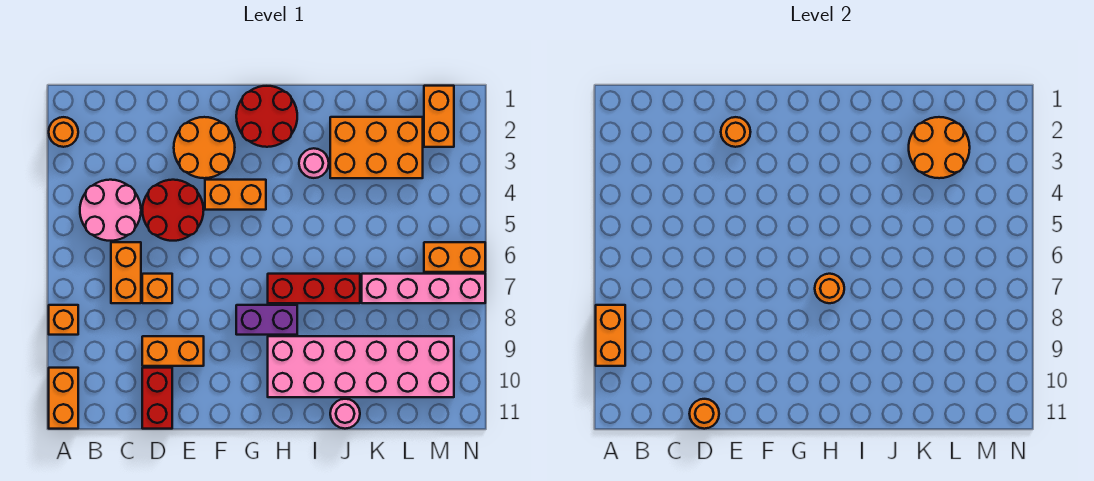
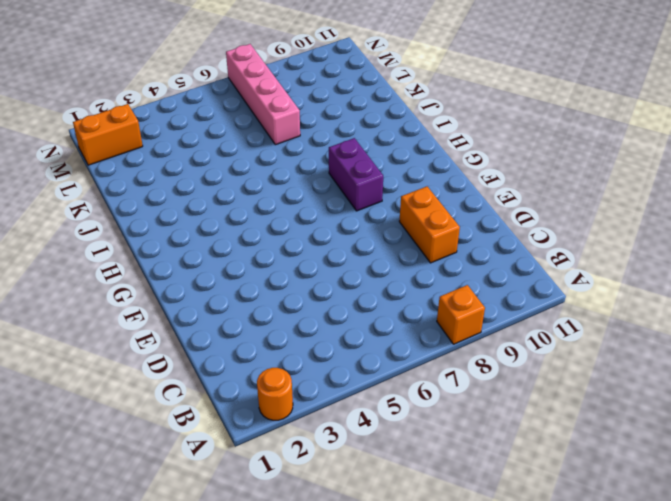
none -> orange 1x2 brick [49,368,78,429]
none -> pink 2x2 round brick [80,180,141,241]
none -> orange 1x2 brick [111,242,141,303]

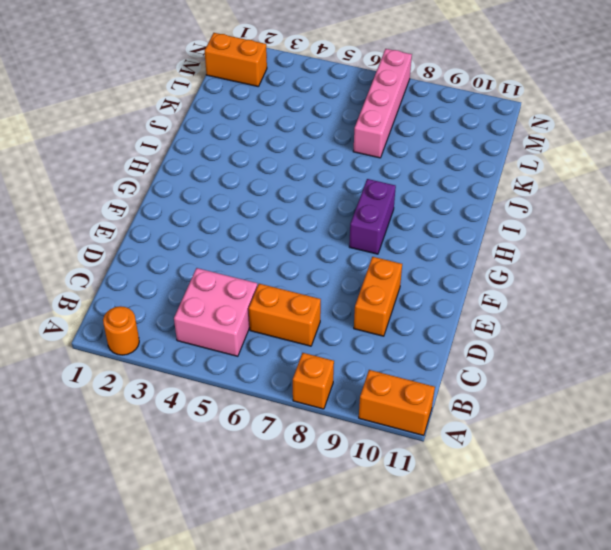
pink 2x2 brick [174,268,257,356] -> pink 2x2 round brick [80,180,141,241]
none -> red 2x2 round brick [142,180,204,241]
none -> orange 1x1 brick [142,274,172,303]
none -> red 1x2 brick [142,368,172,429]

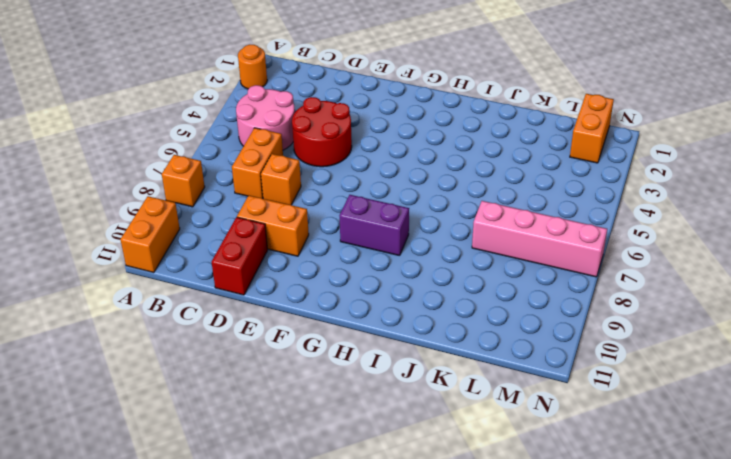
none -> orange 2x2 round brick [174,117,235,178]
none -> orange 1x2 brick [205,180,266,210]
none -> red 2x2 round brick [236,86,297,147]

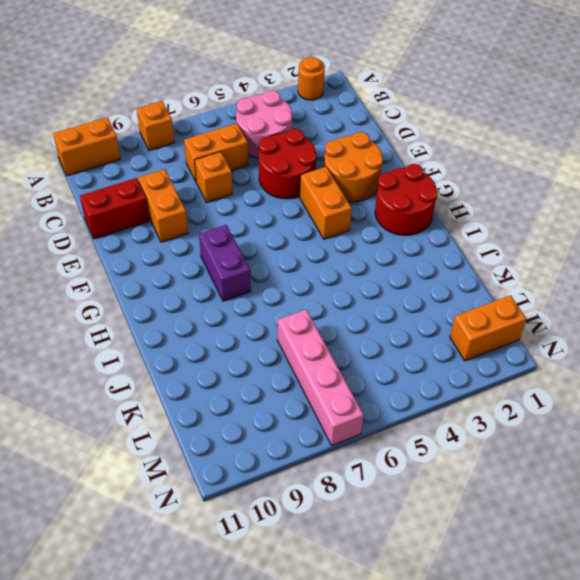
none -> red 1x3 brick [268,274,360,303]
none -> pink 2x6 brick [268,336,454,397]
none -> pink 1x1 round brick [299,148,329,178]

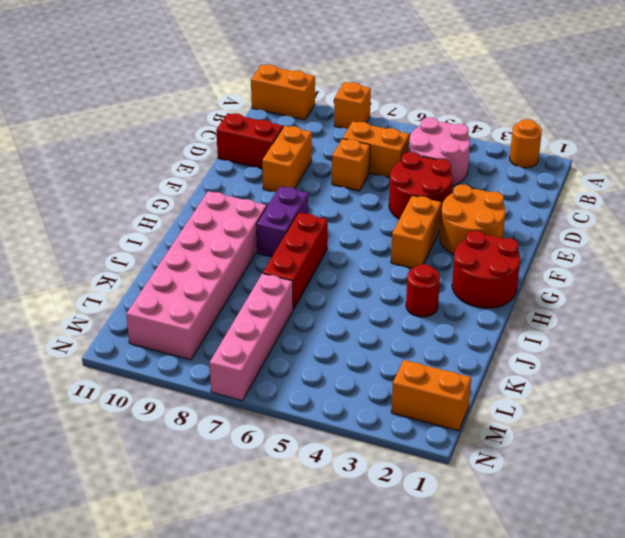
red 1x1 round brick [406,264,440,317] -> pink 1x1 round brick [299,148,329,178]
none -> orange 2x3 brick [330,117,423,178]
none -> pink 1x1 round brick [330,399,360,429]
none -> orange 1x2 brick [424,242,485,272]

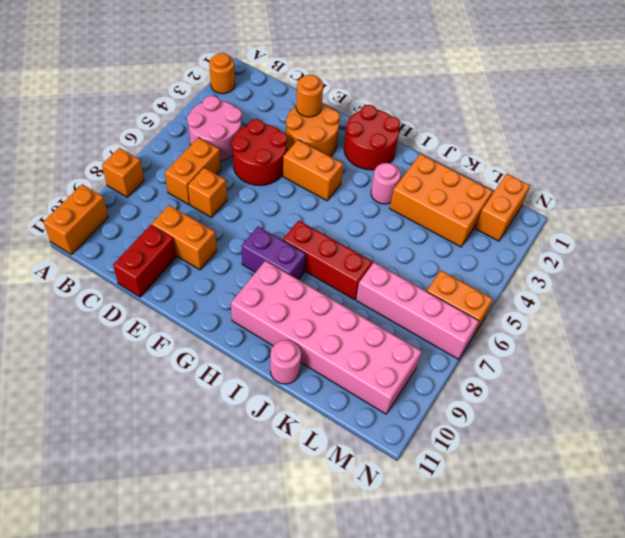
none -> orange 1x2 brick [596,305,625,366]
none -> orange 1x1 round brick [689,399,719,429]
none -> orange 1x1 round brick [815,274,844,303]

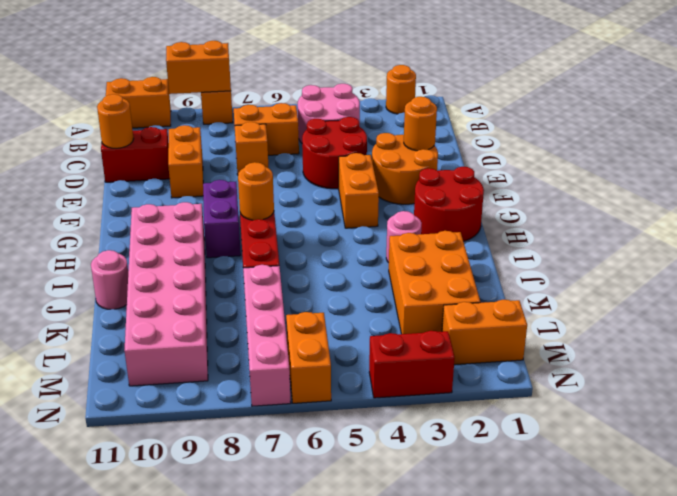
red 1x2 brick [369,331,455,398] -> none
none -> orange 2x2 round brick [909,117,970,178]

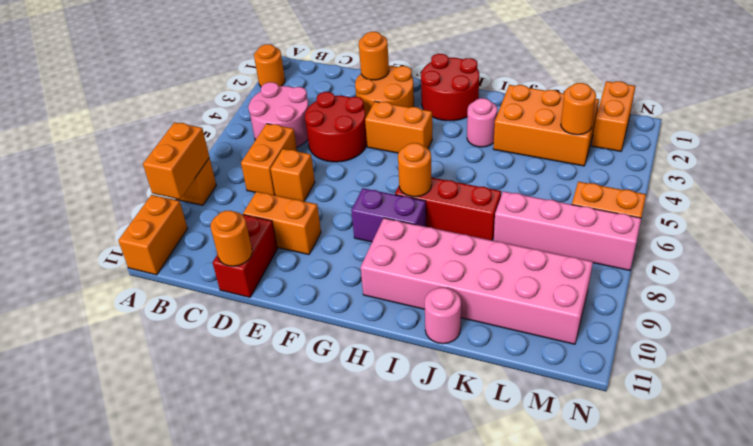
orange 1x1 round brick [561,83,596,135] -> orange 2x2 round brick [909,117,970,178]

